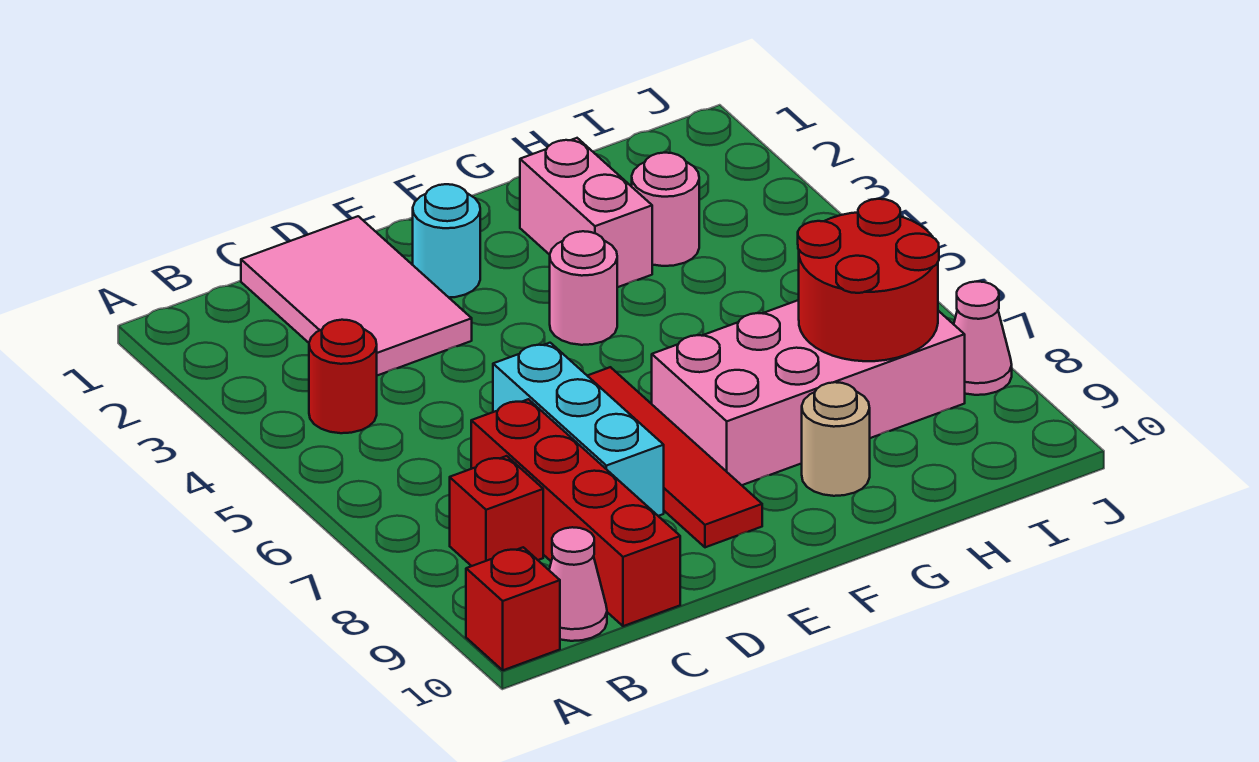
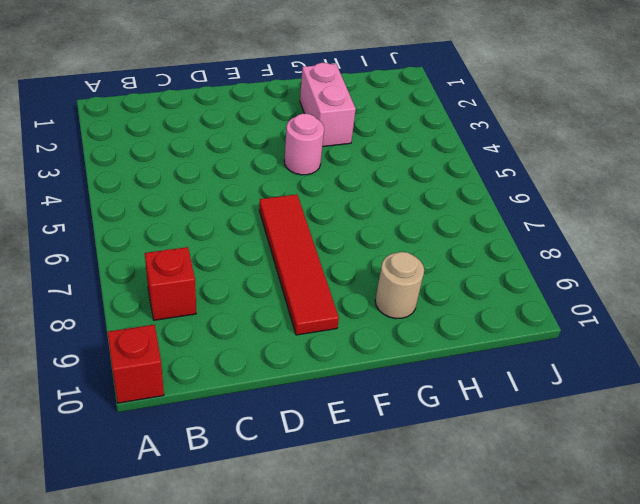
none -> red 1x1 round brick [309,320,377,433]
none -> pink 1x1 cone [549,527,607,641]
none -> pink 2x3 tile [241,216,472,376]

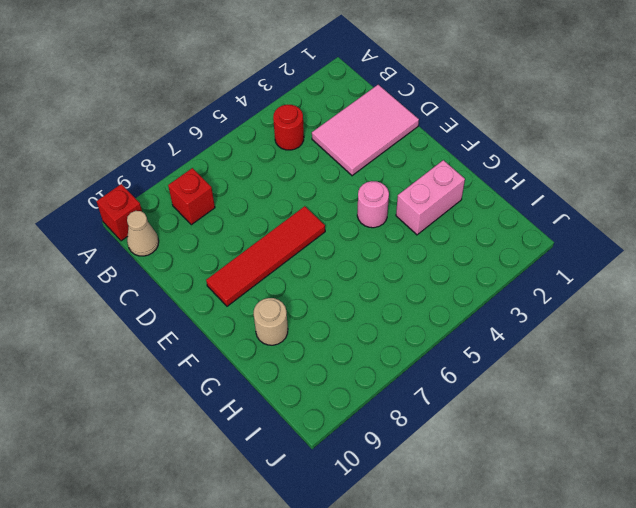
tan 1x1 cone [127,211,159,256] -> pink 1x1 cone [549,527,607,641]
none -> red 1x4 brick [471,399,680,626]
none -> cyan 1x3 brick [493,343,664,516]
none -> cyan 1x1 round brick [413,184,480,297]

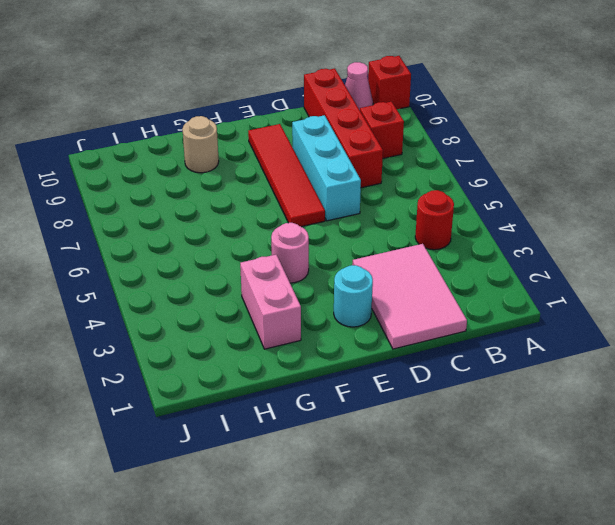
none -> pink 2x4 brick [652,300,965,485]
none -> pink 1x1 round brick [632,153,699,266]
none -> pink 1x1 cone [954,282,1012,395]

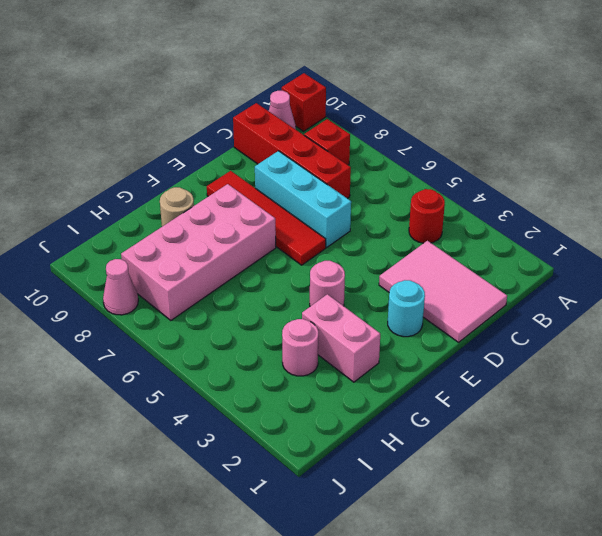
none -> red 2x2 round brick [798,199,939,361]

